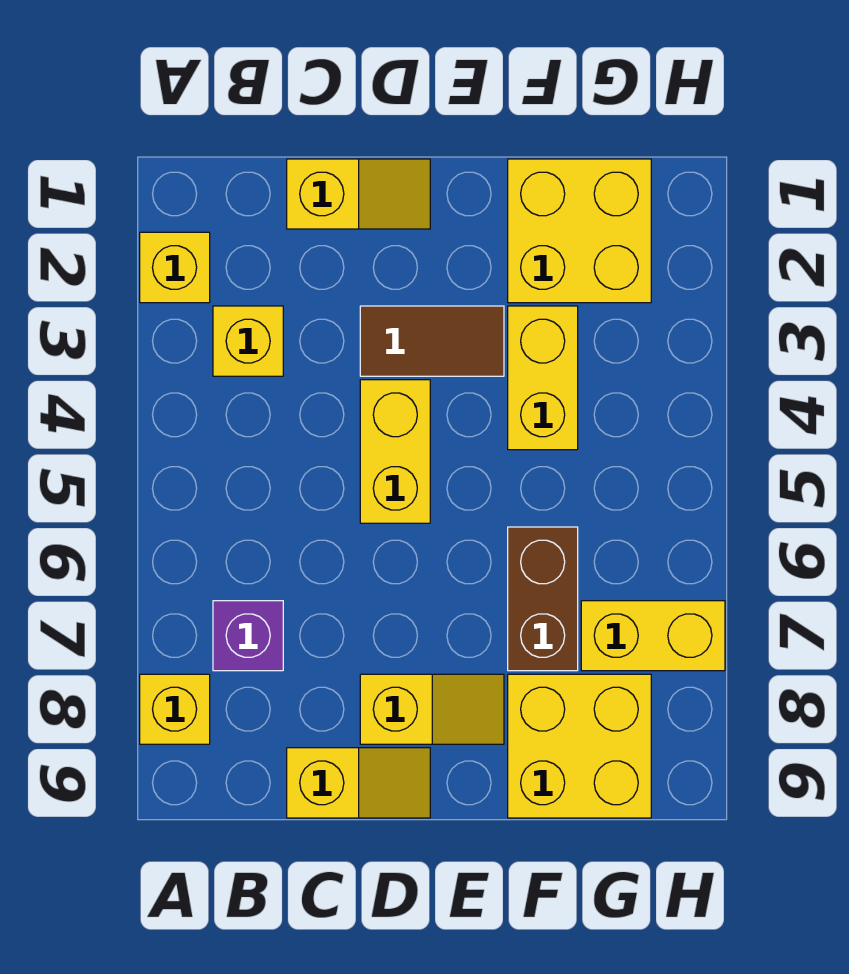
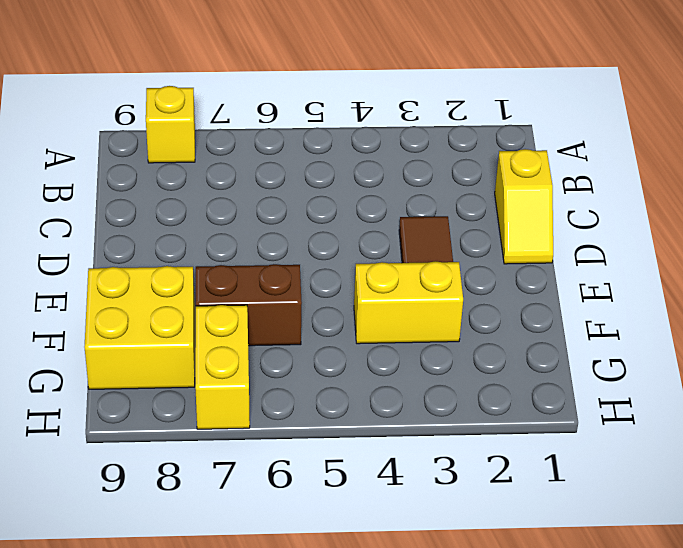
none -> yellow 1x1 brick [140,232,210,303]
none -> yellow 1x1 brick [213,306,283,376]
none -> purple 1x1 brick [213,601,283,671]

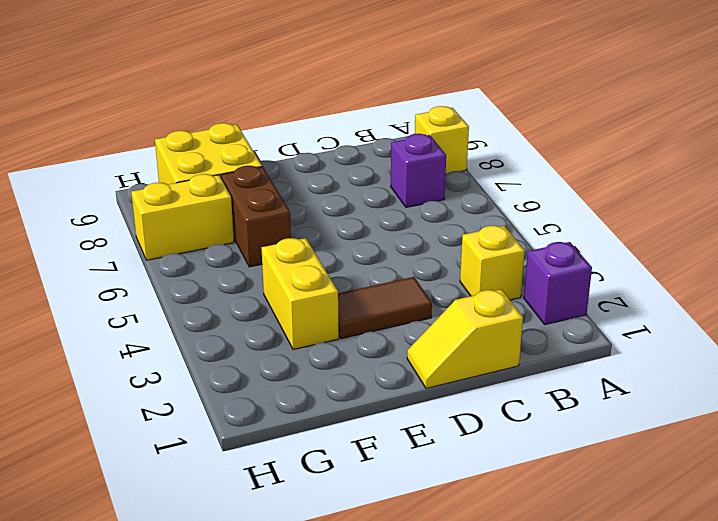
purple 1x1 brick [524,242,592,325] -> yellow 1x1 brick [140,232,210,303]
none -> yellow 1x2 slope [287,748,430,818]
none -> yellow 1x2 brick [360,380,430,523]
none -> yellow 1x2 slope [360,674,504,744]

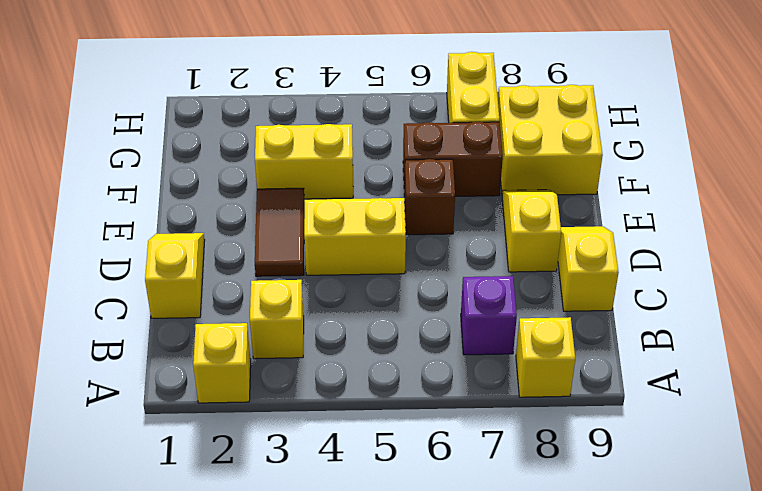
brown 1x1 brick [405,159,455,235] -> none
none -> yellow 2x2 brick [508,159,651,303]

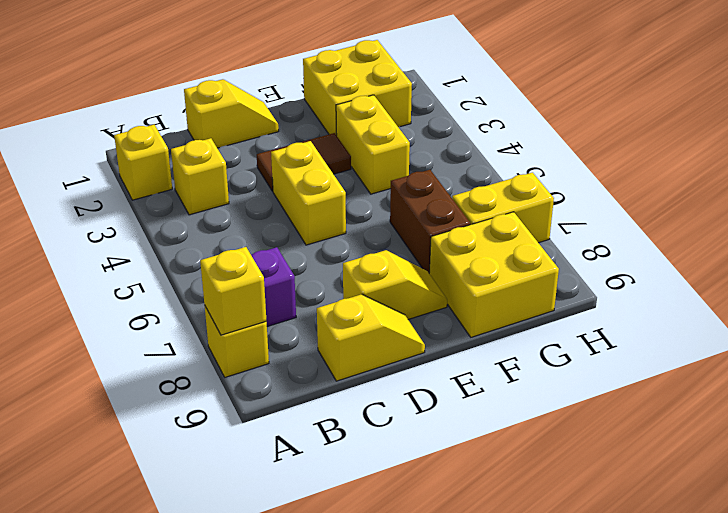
yellow 1x1 brick [200,247,266,335] -> none

